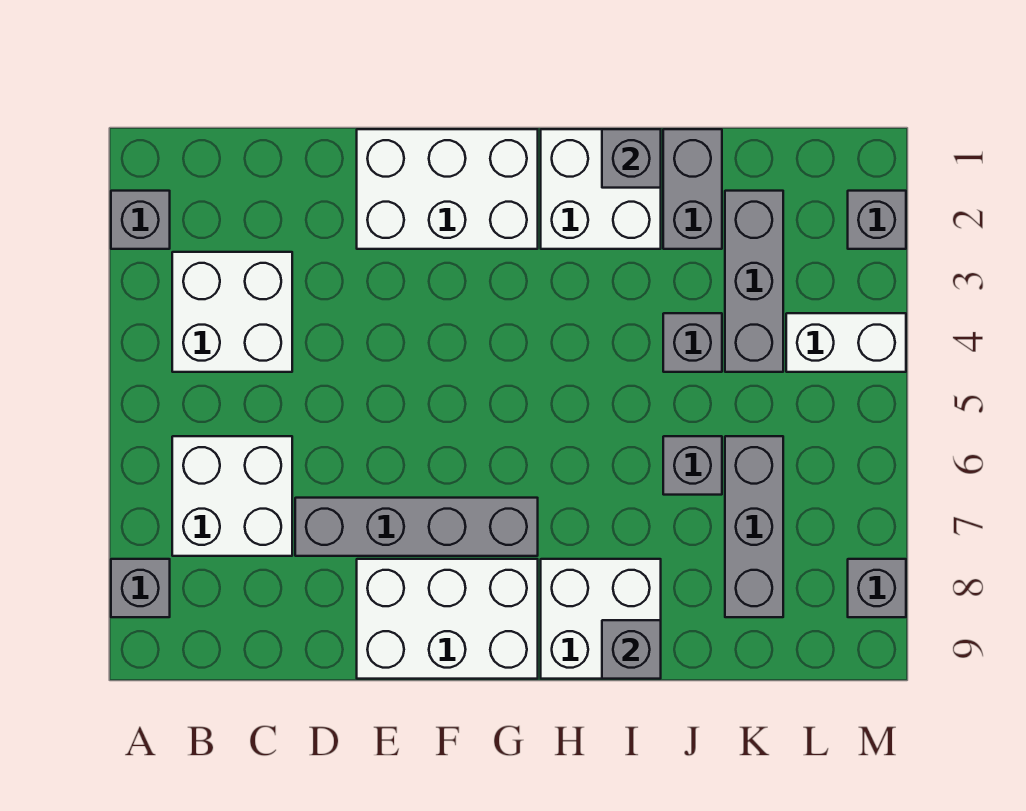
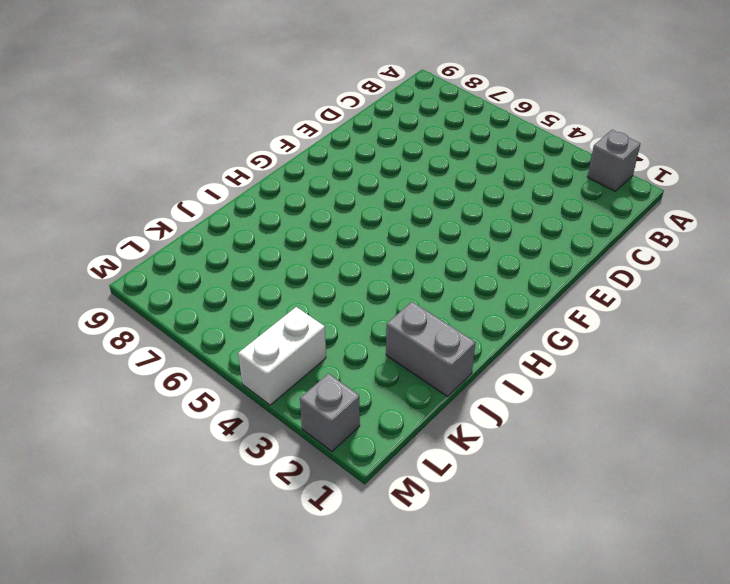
none -> grey 1x1 brick [111,559,170,617]
none -> white 2x2 brick [172,252,292,372]
none -> white 2x2 brick [172,436,292,556]

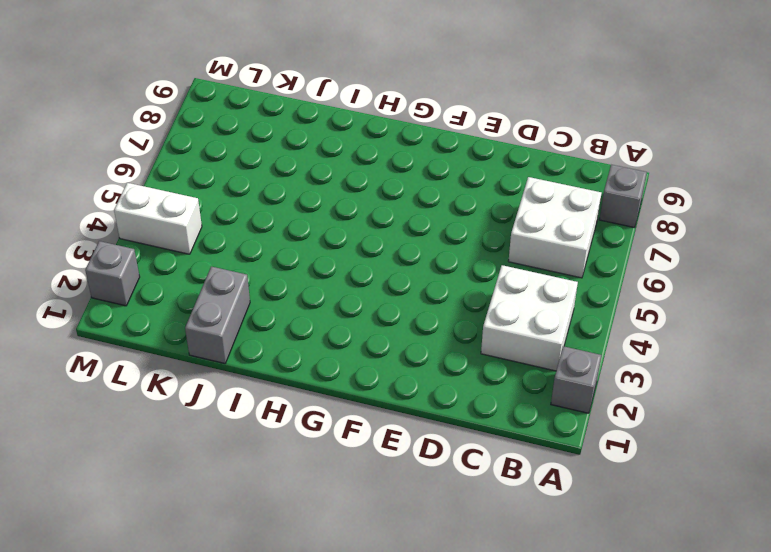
none -> grey 1x4 brick [295,498,538,556]
none -> white 2x3 brick [357,129,538,249]
none -> white 2x3 brick [357,559,538,679]

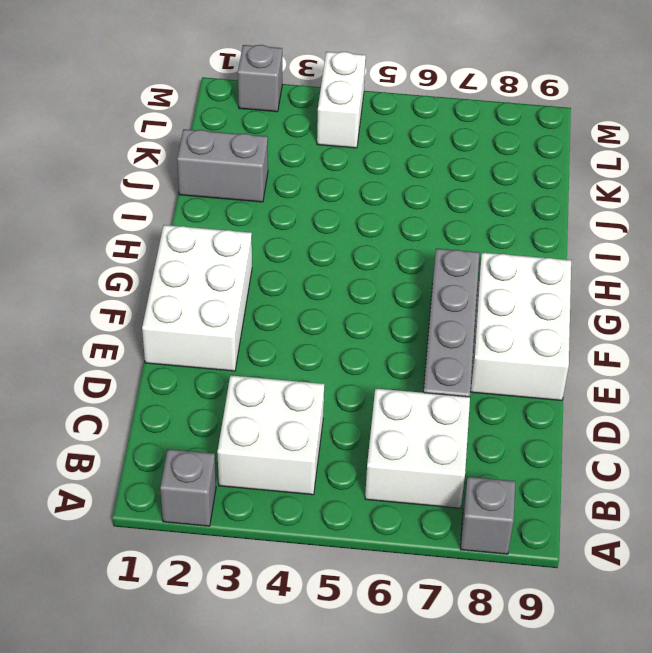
none -> white 2x2 brick [541,129,661,249]
none -> white 2x2 brick [541,559,661,679]
none -> grey 1x1 brick [663,313,722,372]

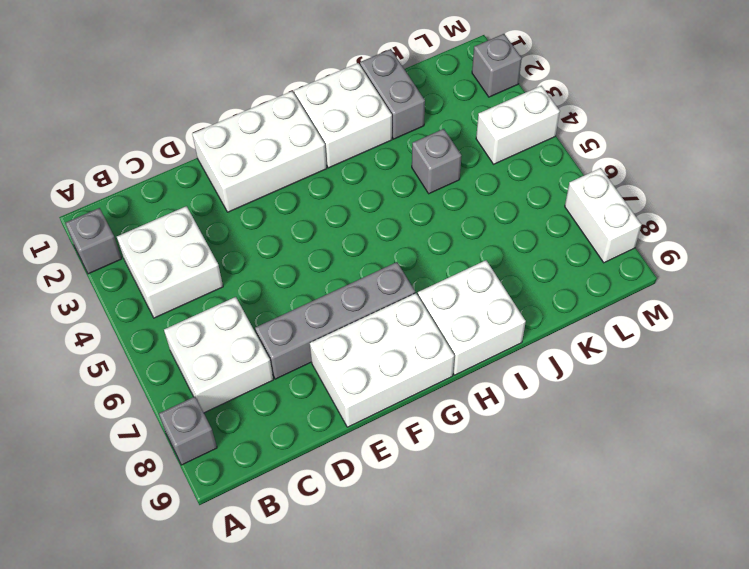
white 1x2 brick [565,168,642,263] -> grey 1x1 brick [848,559,906,617]
none -> grey 1x1 brick [663,436,722,495]
none -> grey 1x3 brick [725,191,783,372]
none -> grey 1x3 brick [725,436,783,617]

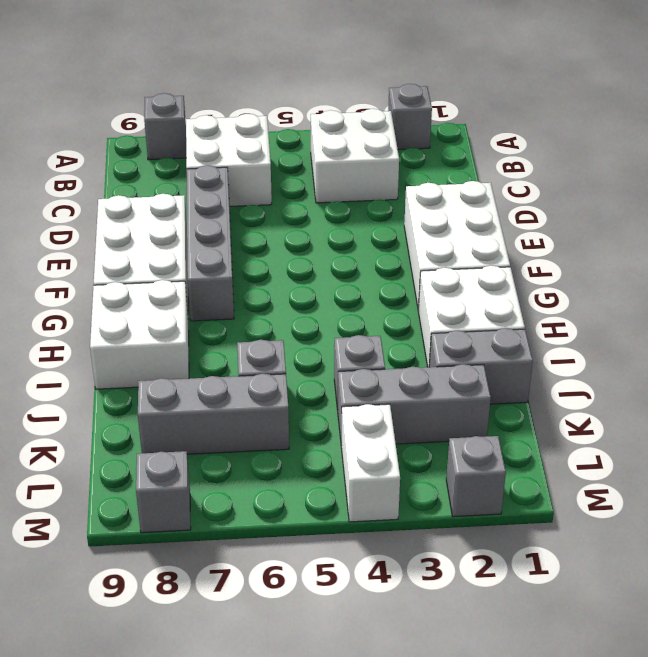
none -> grey 1x1 brick [602,129,661,188]
none -> grey 1x1 brick [602,620,661,679]

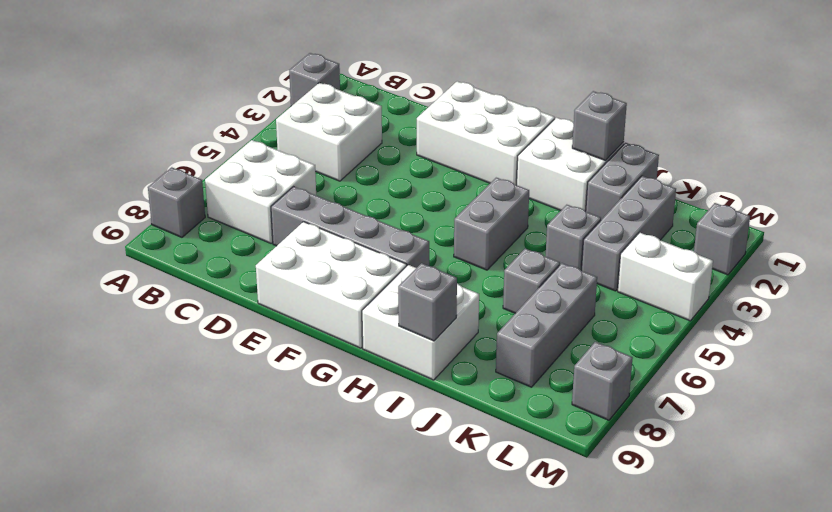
grey 1x2 brick [454,178,529,270] -> none

